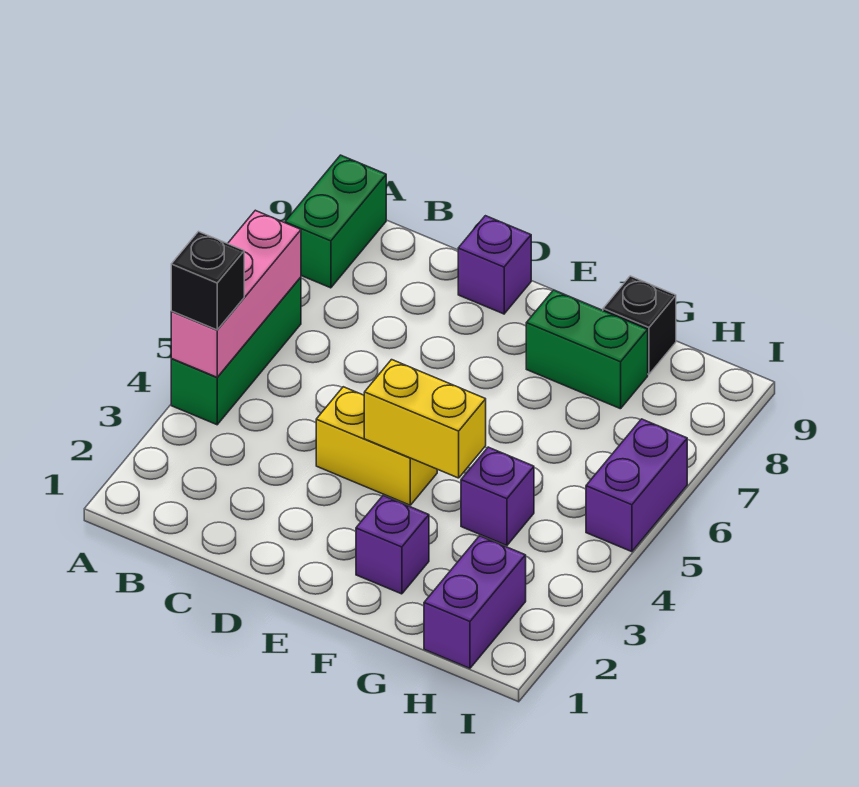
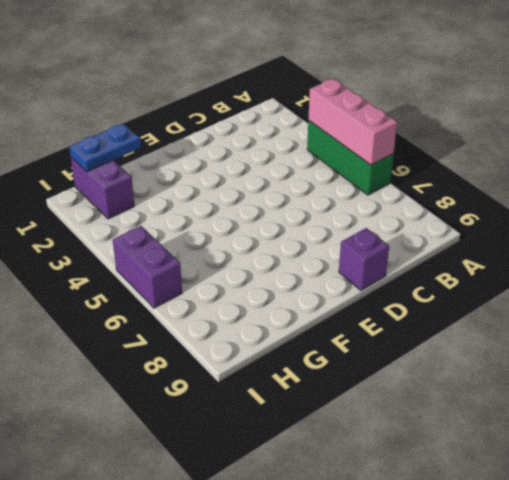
blue 1x2 plate [69,123,141,172] -> none
none -> green 1x2 brick [285,155,386,288]
none -> yellow 1x2 brick [316,387,437,505]
none -> purple 1x1 brick [356,496,429,594]

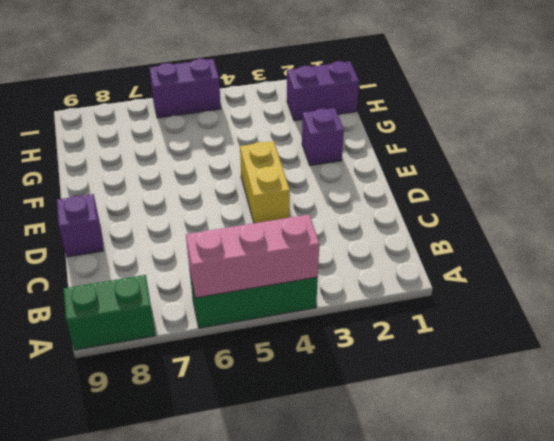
none -> green 1x2 brick [526,290,648,409]
none -> purple 1x1 brick [461,447,534,546]
none -> black 1x1 brick [603,276,676,374]

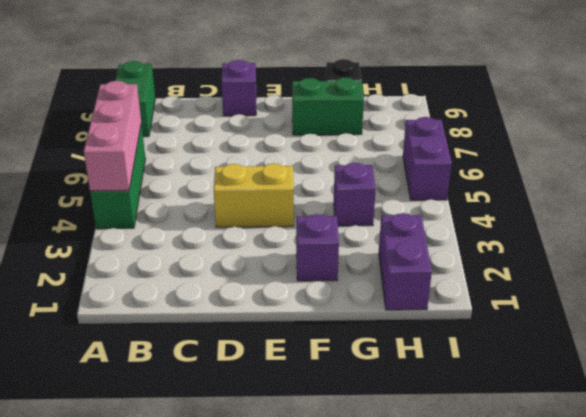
none -> yellow 1x2 brick [364,360,486,478]
none -> black 1x1 brick [171,232,244,330]

